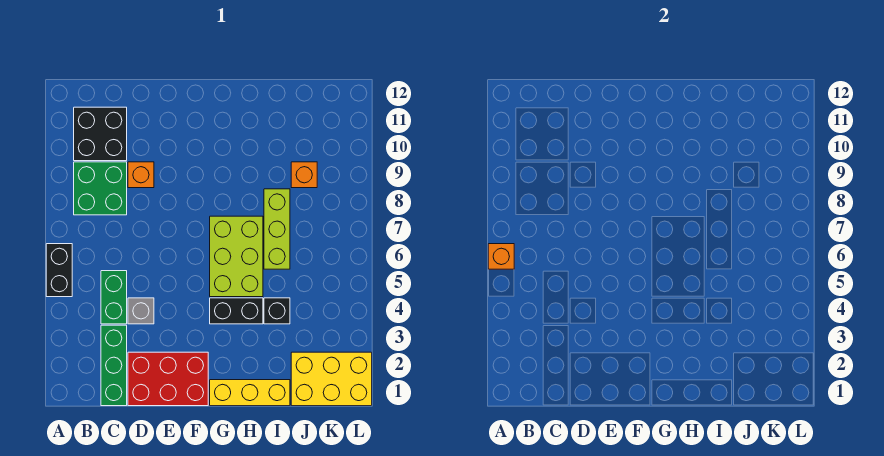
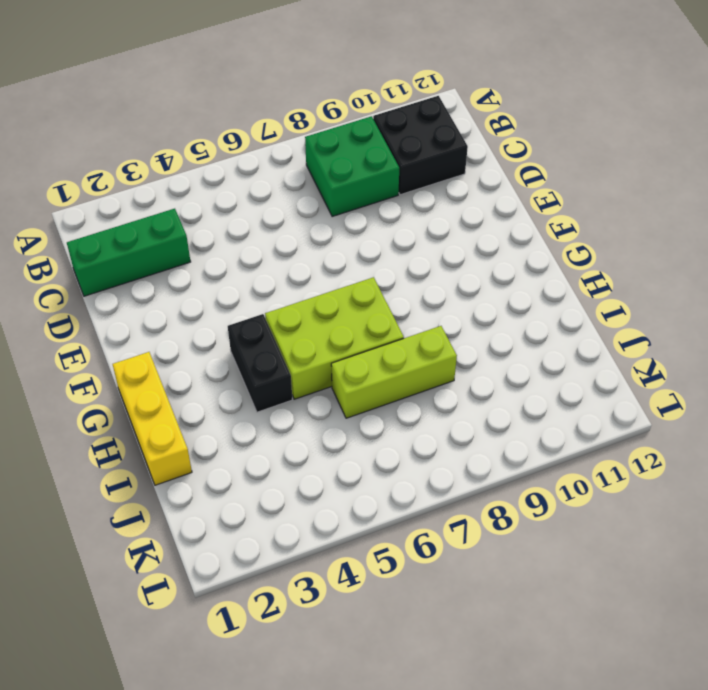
none -> black 1x2 brick [46,244,72,297]
none -> green 1x2 brick [101,271,127,324]
none -> red 2x3 brick [128,352,208,406]

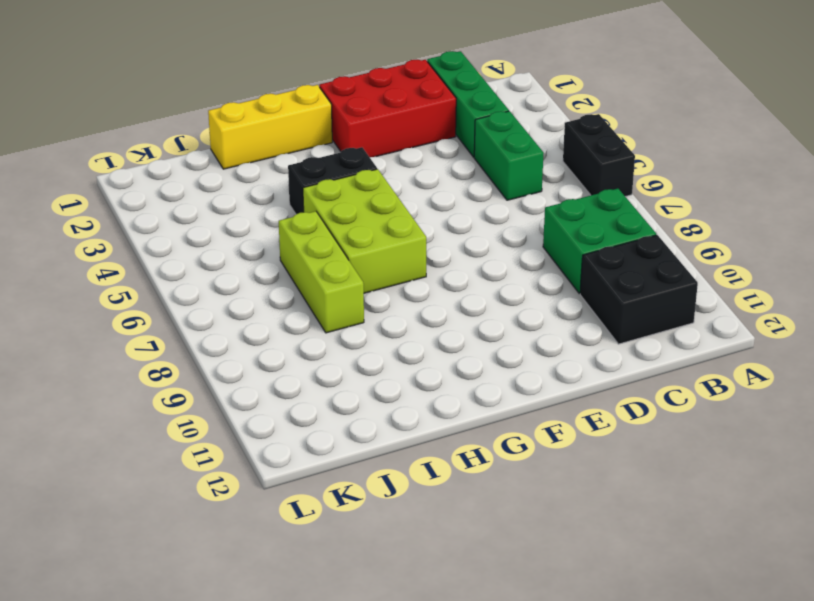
none -> grey 1x1 brick [128,298,154,324]
none -> orange 1x1 brick [128,162,154,188]
none -> black 1x1 brick [264,298,290,324]

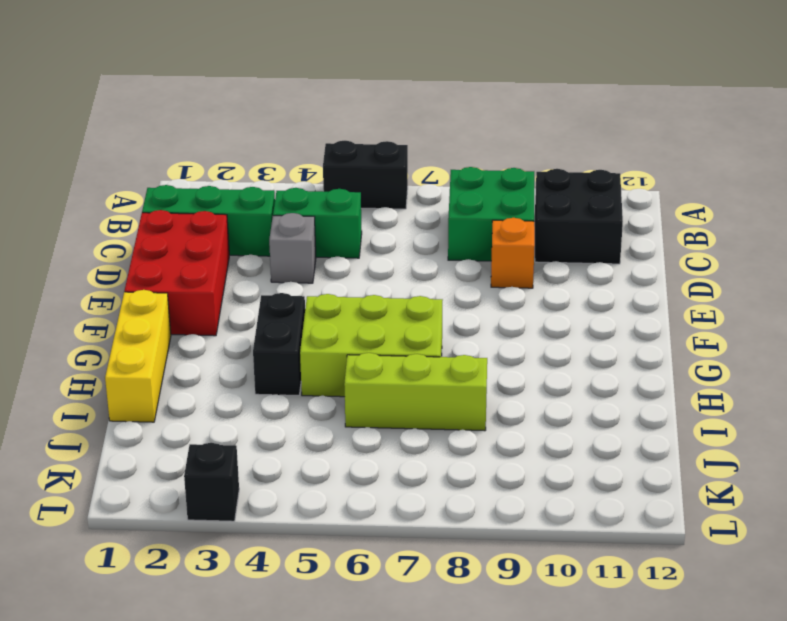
black 1x1 brick [184,443,239,521] -> black 1x1 brick moved to [264,298,290,324]
none -> yellow 2x3 brick [291,352,372,406]
none -> orange 1x1 brick [291,162,317,188]
none -> orange 1x1 brick [488,244,514,269]

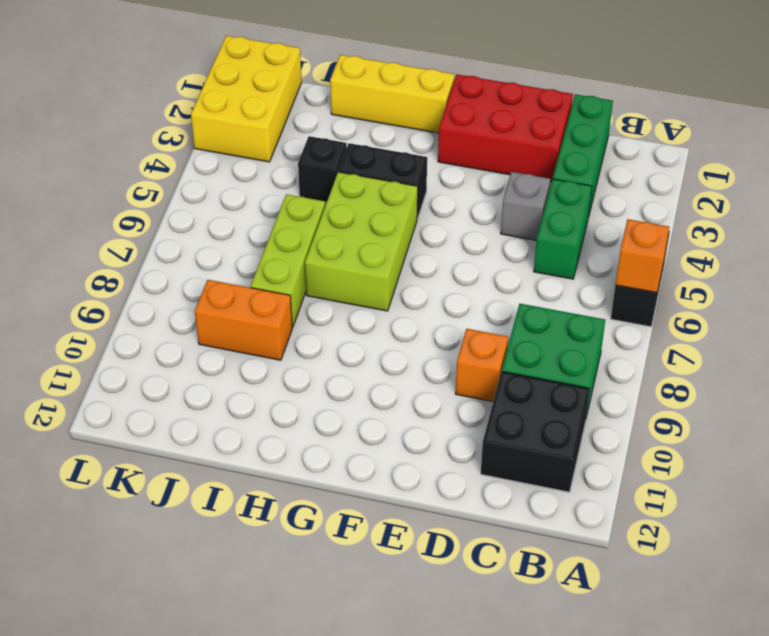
orange 1x2 brick [195,280,292,360] -> orange 1x1 brick [291,162,317,188]
yellow 2x3 brick [191,36,302,162] -> yellow 2x3 brick turned to [291,352,372,406]

